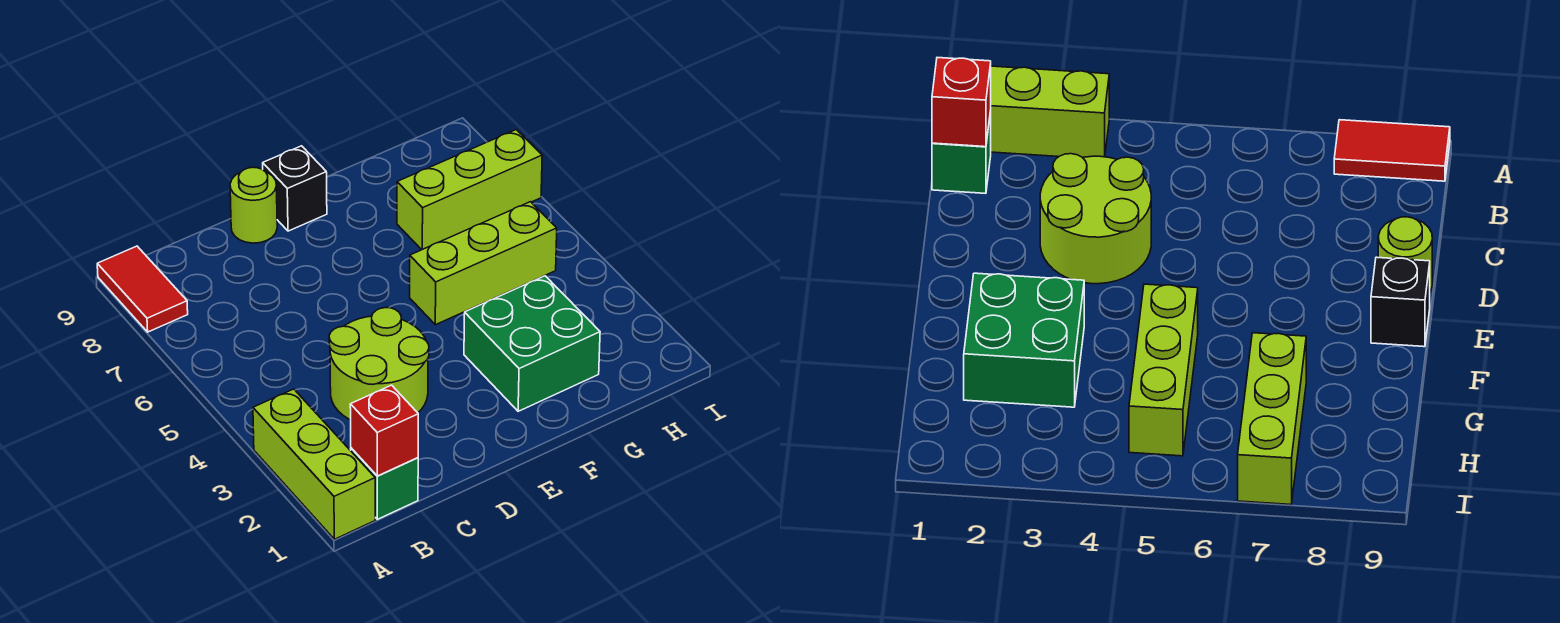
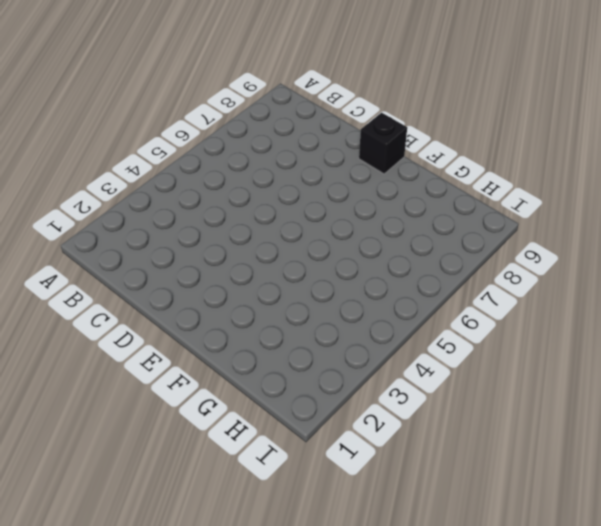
none -> lime 1x3 brick [253,389,375,539]
none -> red 1x2 tile [97,246,188,332]

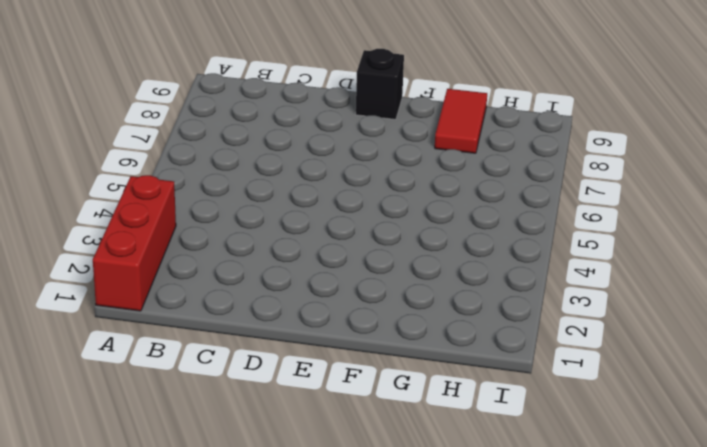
red 1x3 brick [93,175,176,311] -> lime 1x3 brick [253,389,375,539]
red 1x2 tile [435,89,487,153] -> red 1x2 tile moved to [97,246,188,332]
none -> green 1x1 brick [351,448,418,519]
none -> lime 2x2 round brick [329,308,429,420]

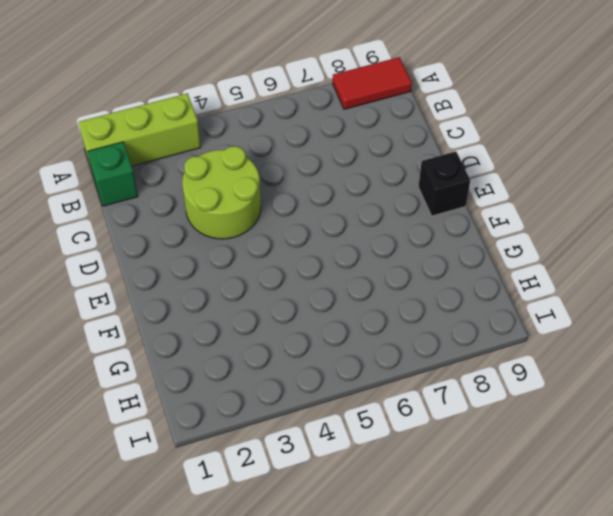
none -> lime 1x1 round brick [230,167,277,243]
none -> green 2x2 brick [464,276,600,411]

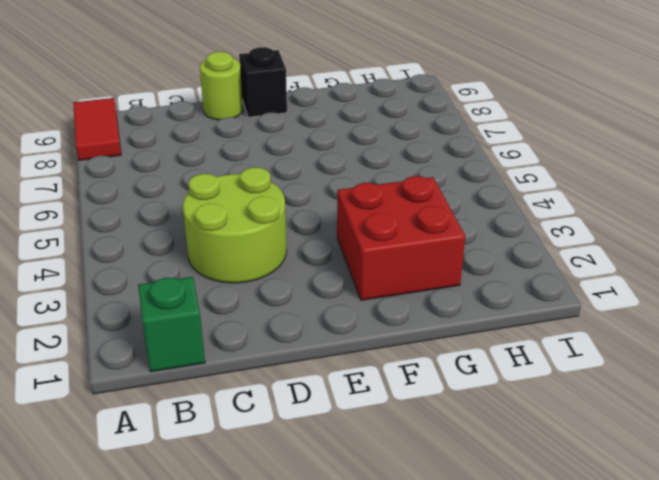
red 2x2 brick [337,176,465,300] -> green 2x2 brick [464,276,600,411]
none -> lime 1x3 brick [253,389,375,539]
none -> lime 1x3 brick [410,202,557,325]

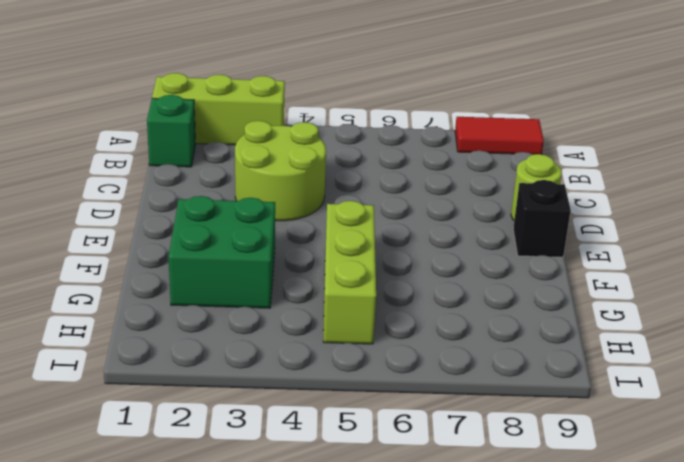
none -> lime 1x3 brick [397,130,542,250]
none -> red 1x1 brick [350,385,418,476]

